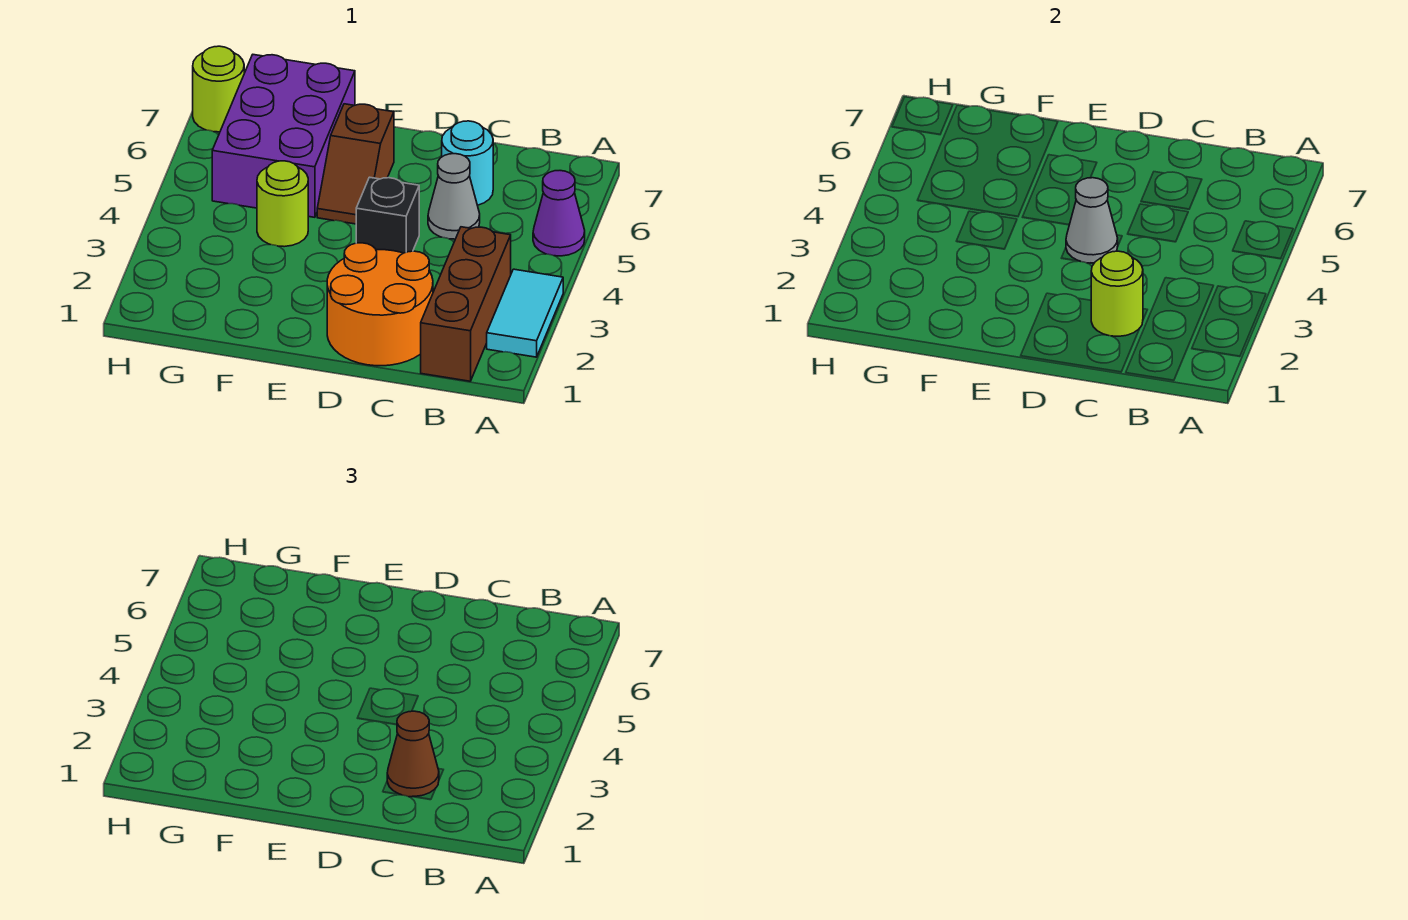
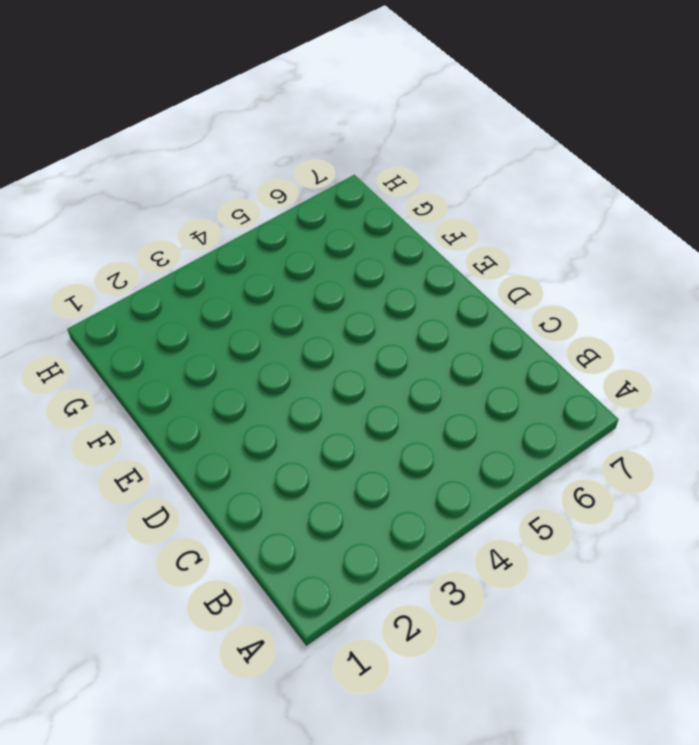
none -> cyan 1x2 tile [487,269,563,357]
none -> purple 1x1 cone [533,171,585,256]
none -> brown 1x3 brick [421,227,511,381]

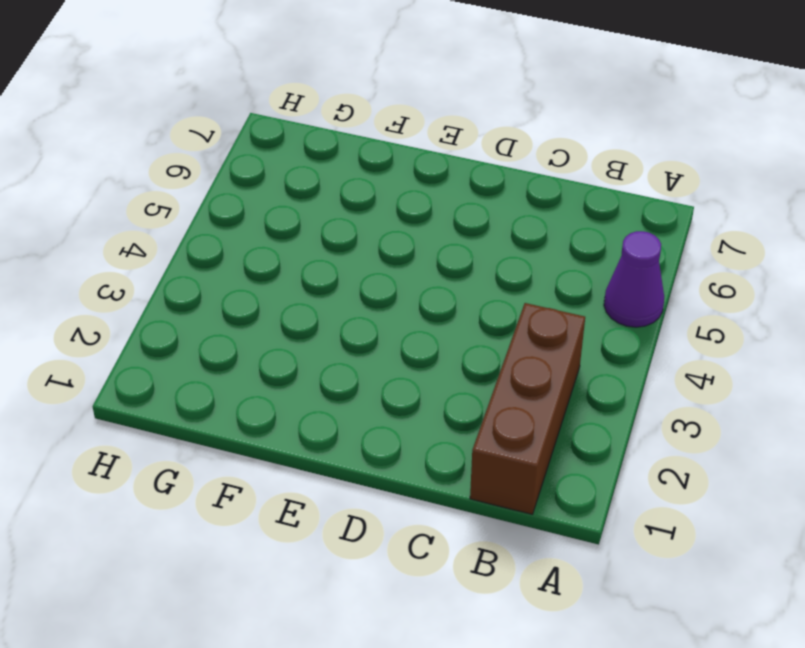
none -> cyan 1x2 tile [487,269,563,357]
none -> orange 2x2 round brick [327,243,433,366]
none -> grey 1x1 cone [428,154,480,239]

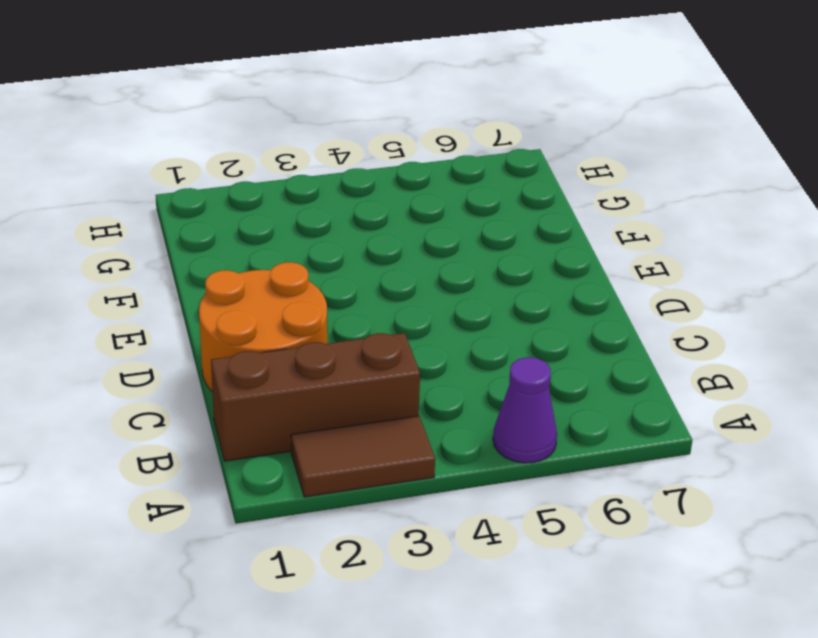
brown 1x2 tile [291,416,435,497] -> cyan 1x2 tile [487,269,563,357]
none -> grey 1x1 cone [428,154,480,239]
none -> cyan 1x1 round brick [442,121,493,205]
none -> black 1x1 brick [356,177,419,253]

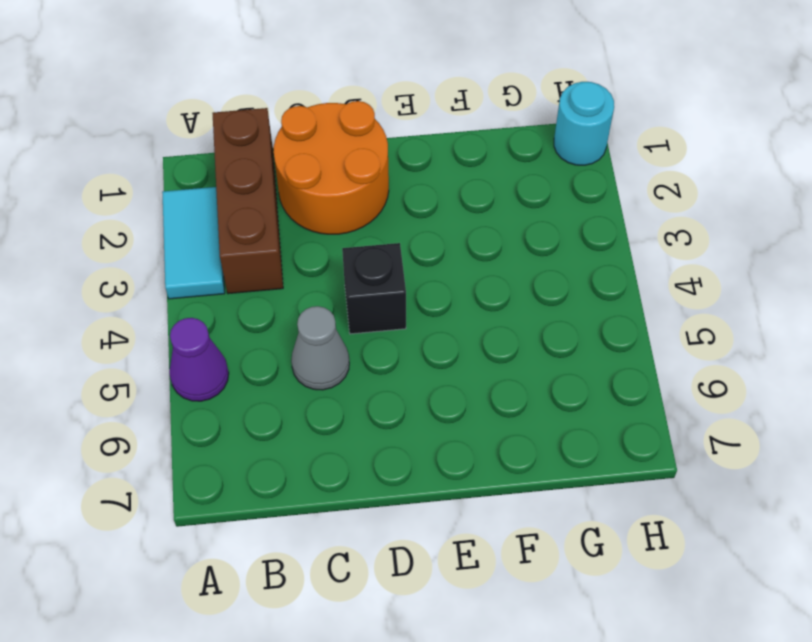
cyan 1x1 round brick [554,82,614,165] -> cyan 1x1 round brick moved to [442,121,493,205]
none -> brown 1x2 slope [317,104,394,224]
none -> lime 1x1 round brick [257,161,308,247]
none -> purple 2x3 brick [212,55,355,217]

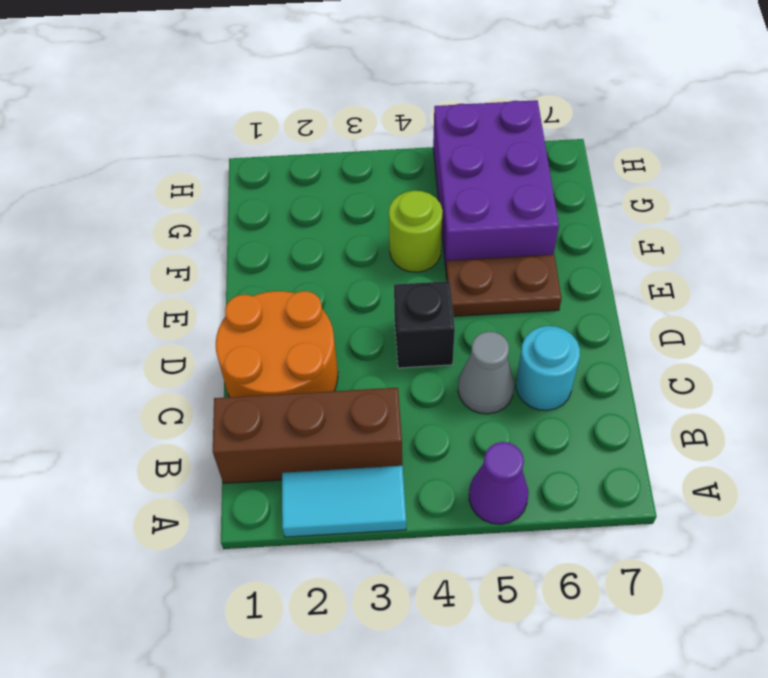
brown 1x2 plate [446,254,562,316] -> brown 1x2 slope [317,104,394,224]
purple 2x3 brick [433,100,559,268] -> purple 2x3 brick turned to [212,55,355,217]
none -> lime 1x1 round brick [193,46,244,132]
none -> lime 1x1 round brick [1091,251,1143,336]
none -> grey 1x1 cone [1066,178,1118,263]

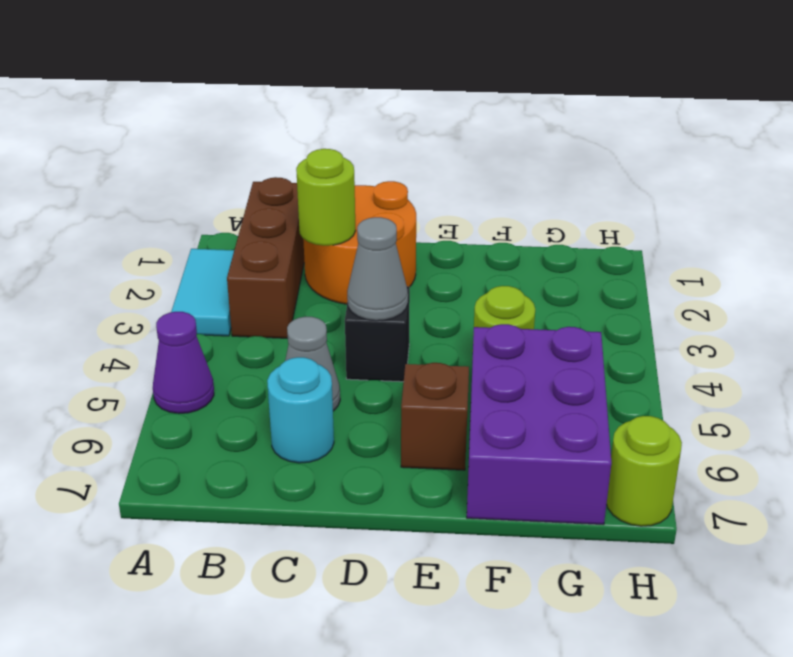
none -> brown 1x1 cone [387,711,439,797]

